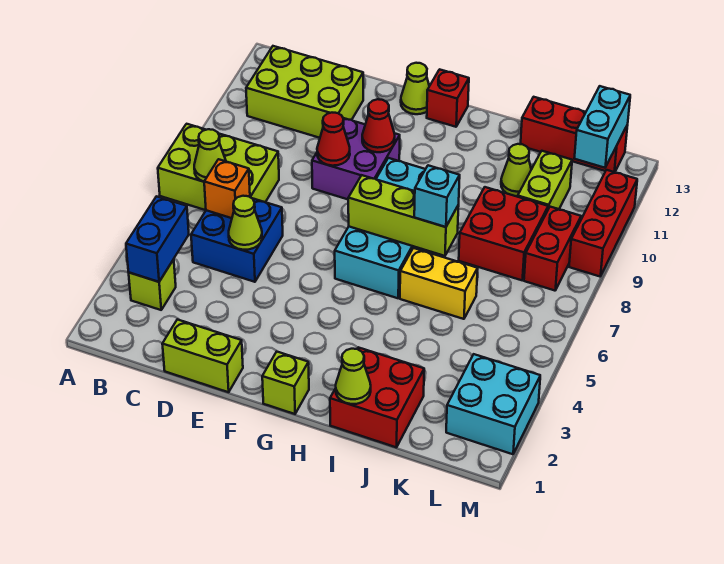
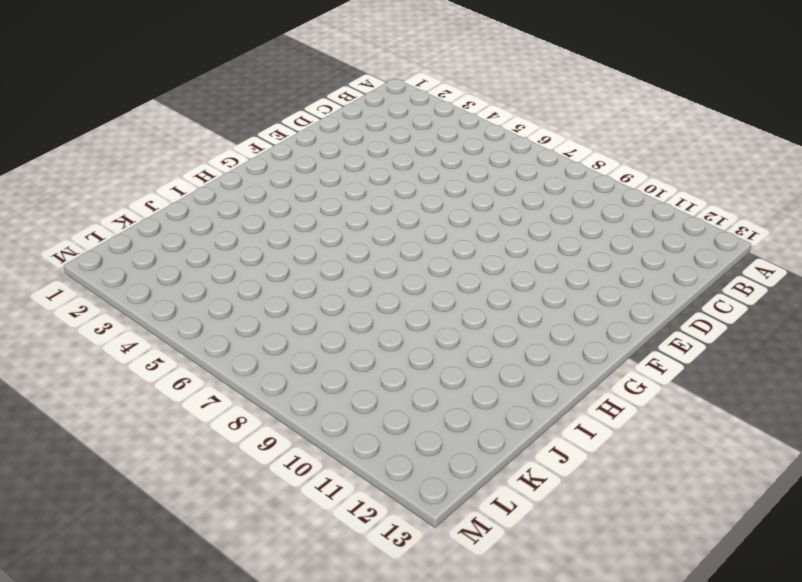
none -> lime 2x3 brick [158,124,279,210]
none -> lime 1x1 brick [129,259,176,310]
none -> lime 2x3 brick [246,46,363,138]

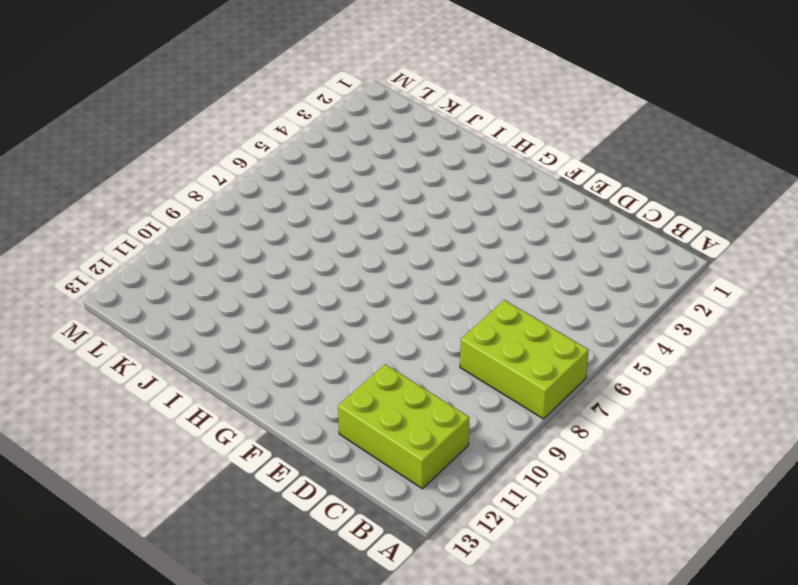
none -> lime 1x1 brick [129,259,176,310]
none -> blue 2x2 brick [191,198,283,282]
none -> lime 1x2 brick [162,319,243,392]

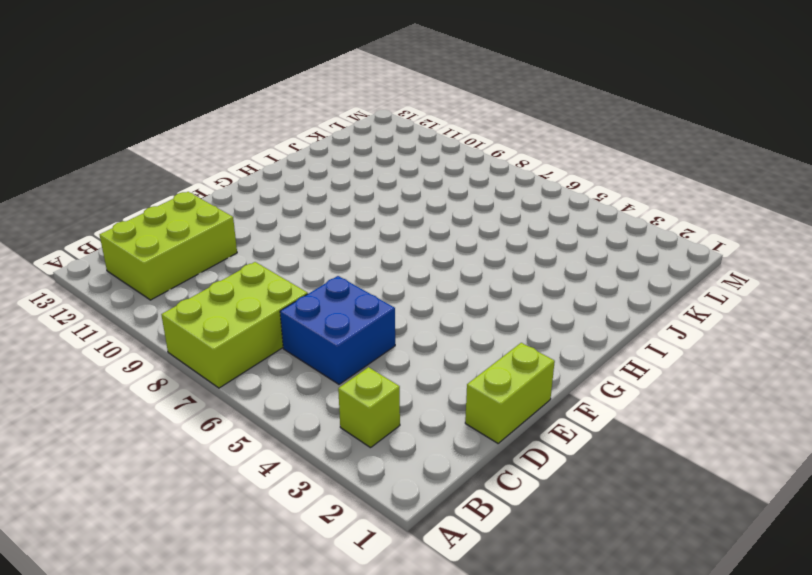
none -> purple 2x2 brick [312,118,400,199]
none -> lime 1x1 cone [401,63,429,114]
none -> lime 1x1 brick [262,352,309,414]

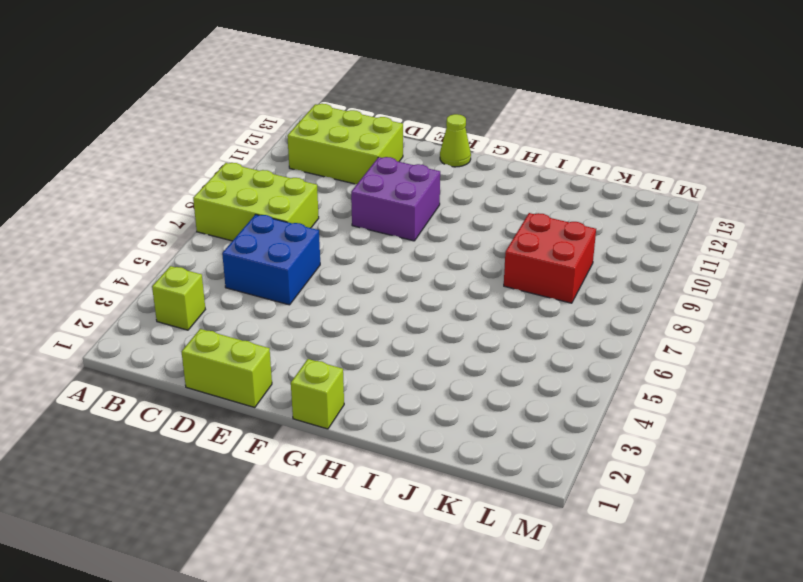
none -> cyan 2x4 brick [335,158,425,298]
none -> red 1x1 brick [427,69,469,127]
none -> red 2x2 brick [330,347,424,447]

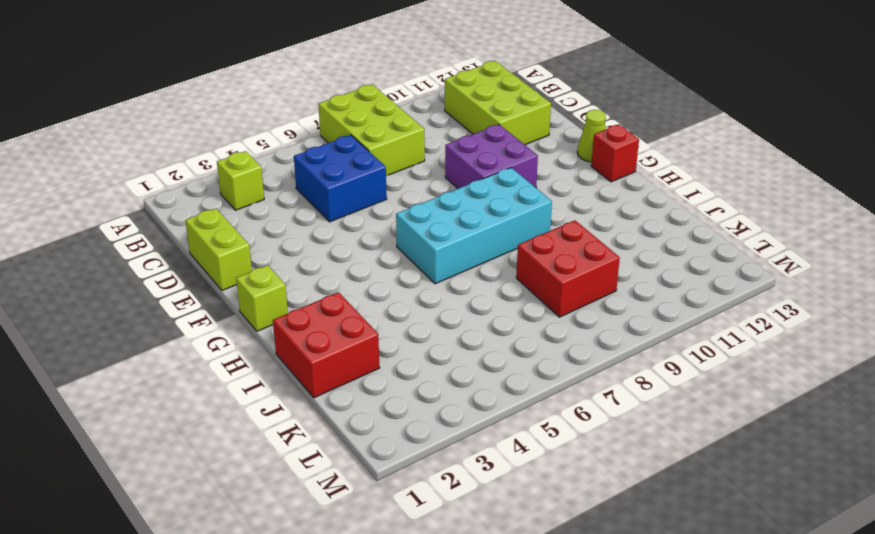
none -> yellow 1x2 brick [400,248,478,319]
none -> lime 1x1 cone [501,144,531,196]
none -> red 1x3 brick [521,97,628,172]

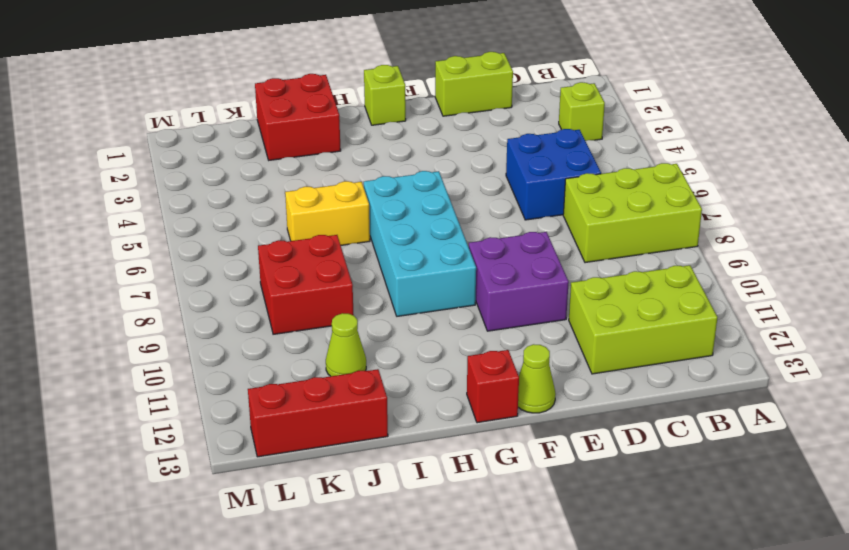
none -> lime 1x2 brick [517,151,572,209]
none -> cyan 2x2 brick [446,354,540,454]
none -> red 1x2 brick [524,207,581,291]

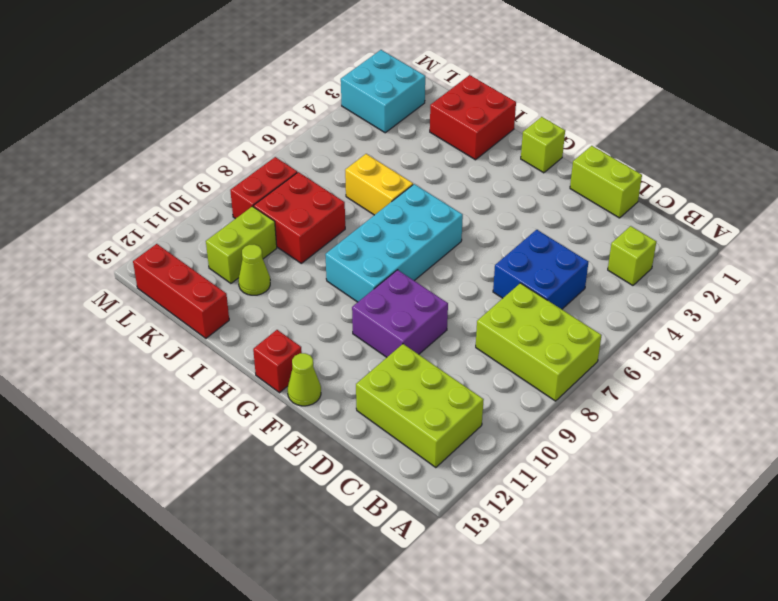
none -> red 1x3 brick [569,170,637,276]
none -> blue 1x2 brick [126,196,189,282]
none -> lime 1x1 cone [194,129,226,182]

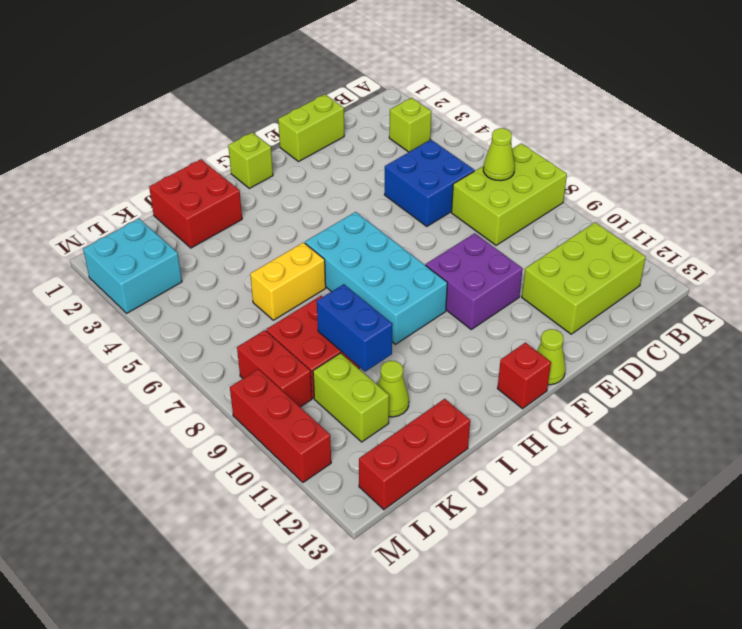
blue 1x2 brick [317,284,393,372] -> blue 1x2 brick moved to [126,196,189,282]
none -> orange 1x1 brick [204,159,250,218]
none -> lime 1x1 cone [229,196,262,250]
none -> red 1x1 cone [317,113,350,166]

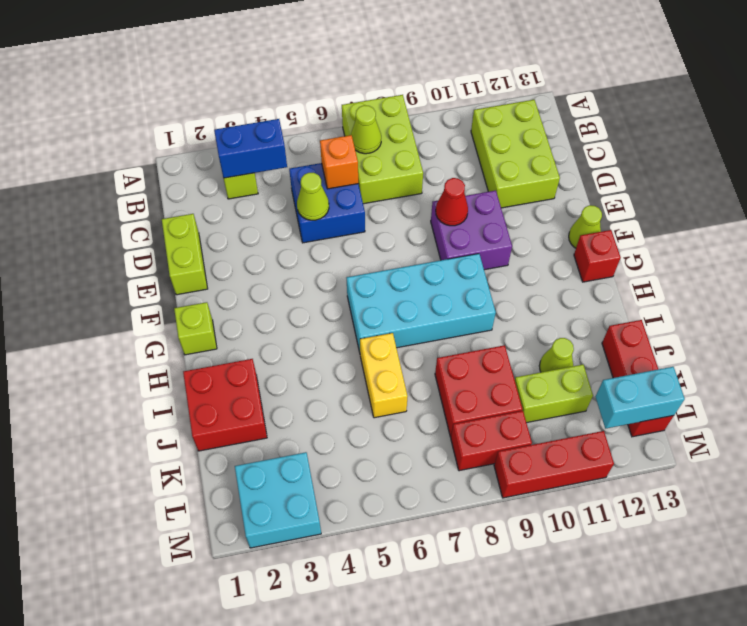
none -> red 1x1 cone [362,99,395,152]
none -> lime 1x3 brick [348,175,459,256]
none -> lime 1x1 cone [336,349,371,404]

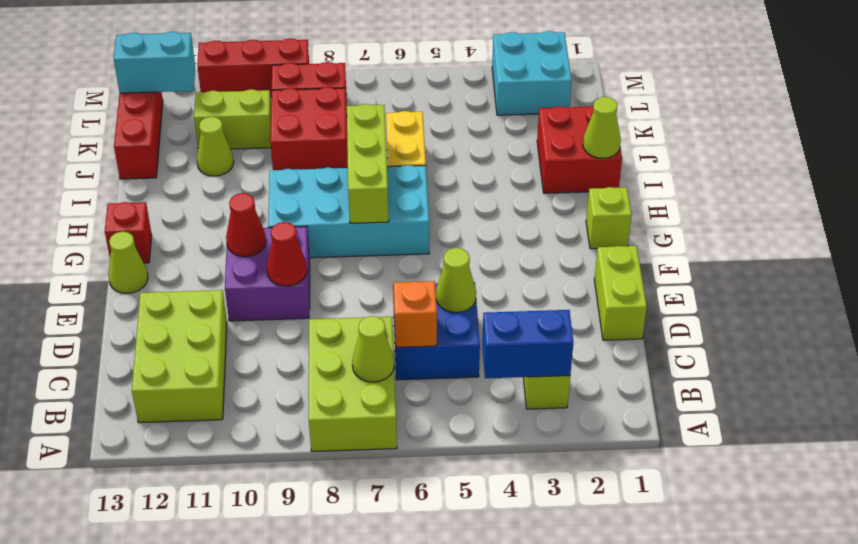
none -> cyan 1x1 brick [414,165,460,227]

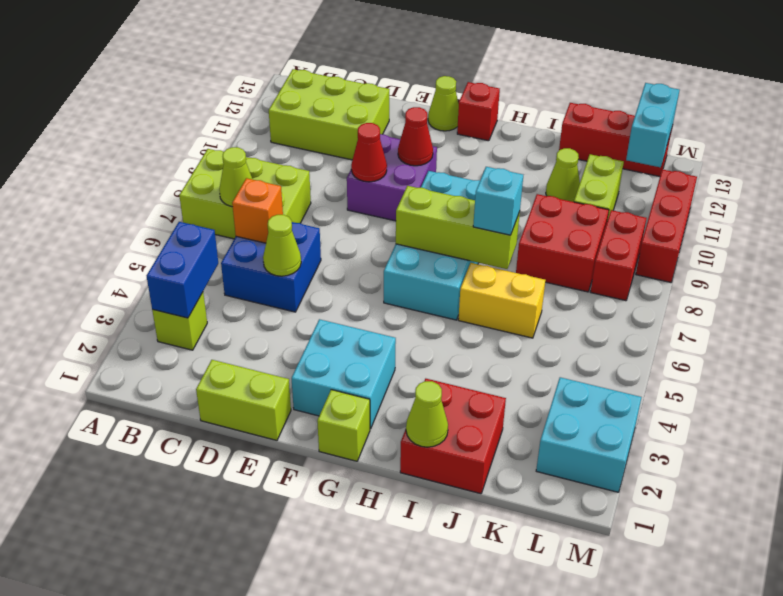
cyan 2x2 brick [292,319,396,429] -> none

